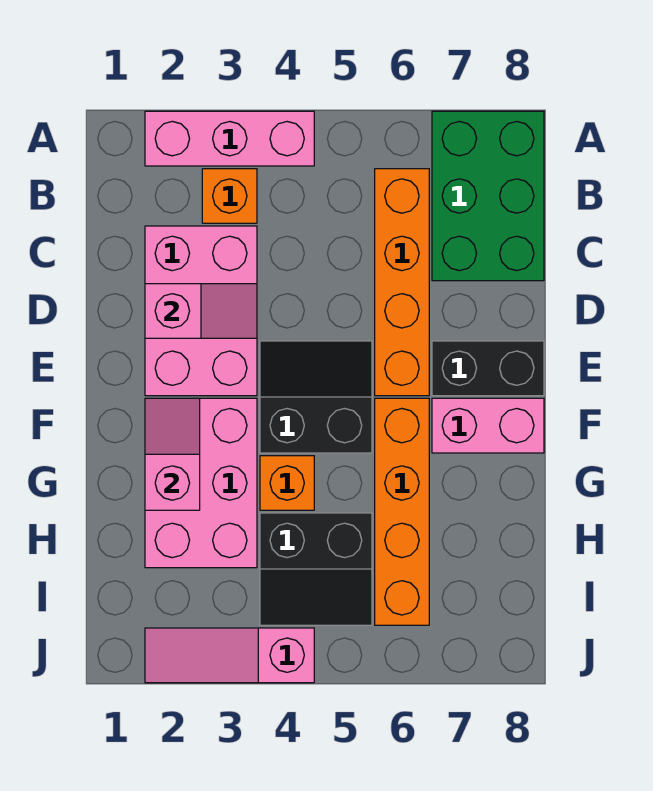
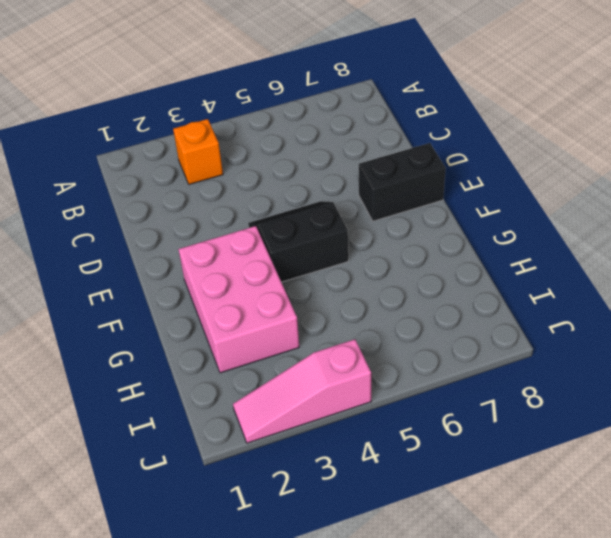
none -> pink 1x3 brick [145,111,314,166]
none -> green 2x3 brick [432,111,544,281]
none -> orange 1x4 brick [375,169,429,396]

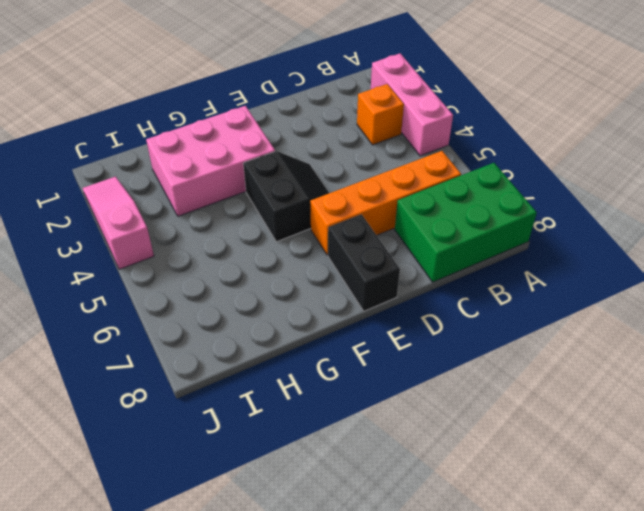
none -> pink 2x3 brick [145,226,257,396]
none -> orange 1x4 brick [375,398,429,625]
none -> pink 1x2 brick [432,398,544,453]

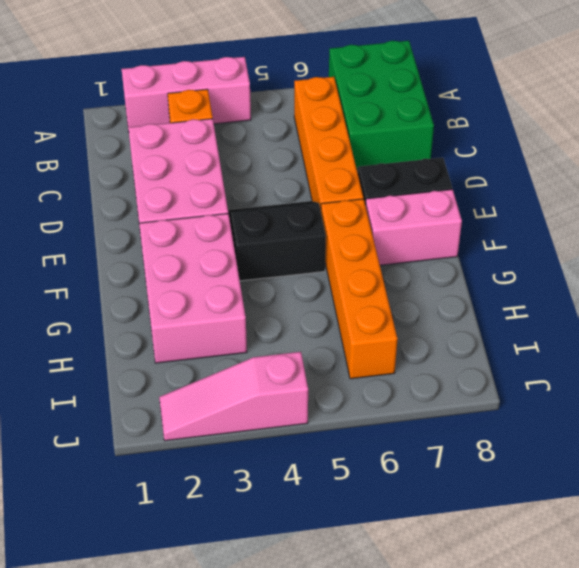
none -> orange 1x1 brick [260,456,314,510]
none -> black 2x2 slope [260,513,372,625]
none -> pink 1x2 slope [145,284,257,338]

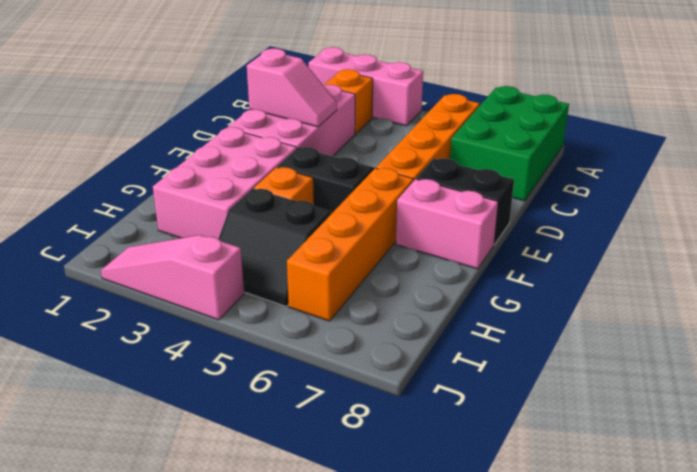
none -> pink 1x2 slope [145,398,200,510]

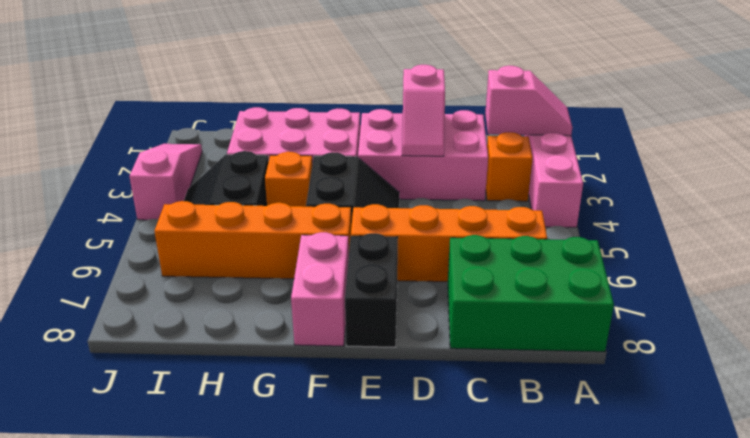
pink 1x2 slope [485,66,572,136] -> pink 1x2 slope moved to [145,398,200,510]

